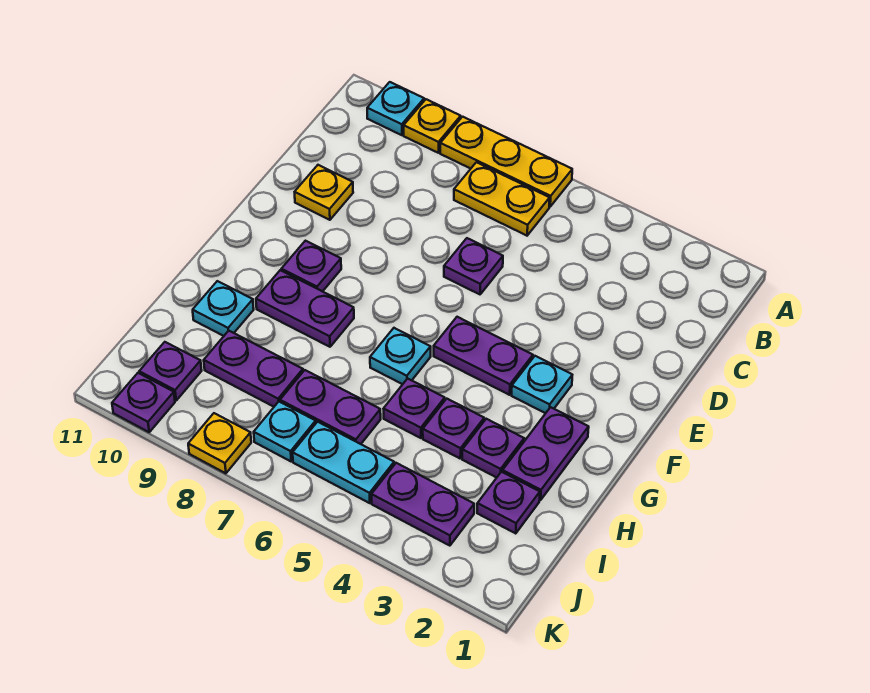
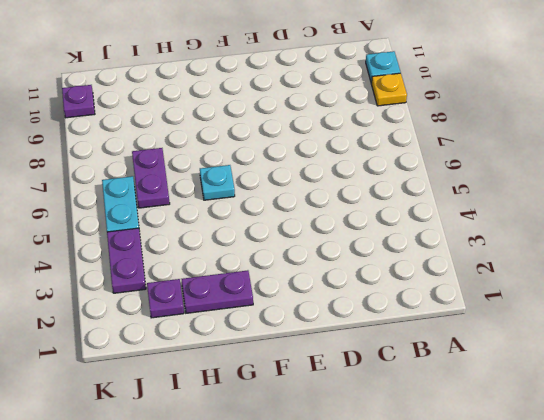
none -> yellow 1x3 plate [440,117,572,207]
none -> yellow 1x2 plate [454,162,550,236]
none -> purple 1x1 plate [444,238,503,294]

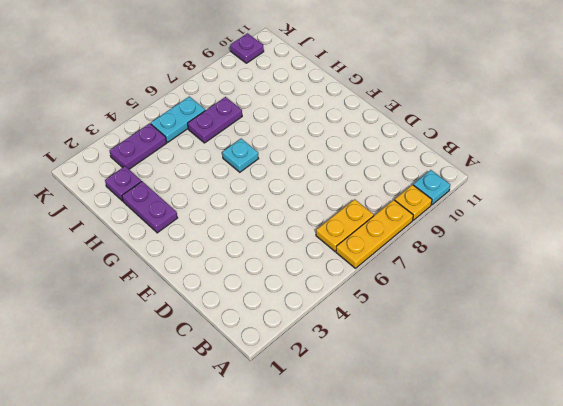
none -> purple 1x1 plate [444,238,503,294]
none -> yellow 1x1 plate [295,165,353,220]
none -> cyan 1x1 plate [512,356,572,413]

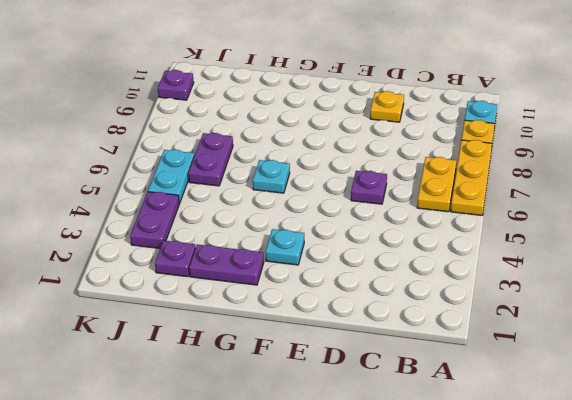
none -> purple 1x2 plate [434,317,533,395]
none -> purple 1x1 plate [281,241,341,292]
none -> purple 1x2 plate [256,270,354,347]

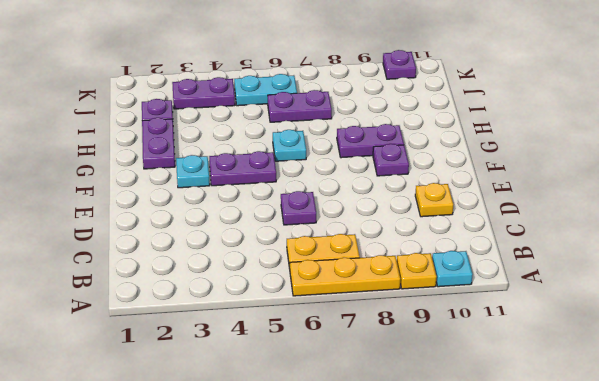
none -> purple 1x1 plate [462,419,524,478]
none -> purple 1x1 plate [423,399,484,458]
none -> purple 1x1 plate [384,378,445,438]

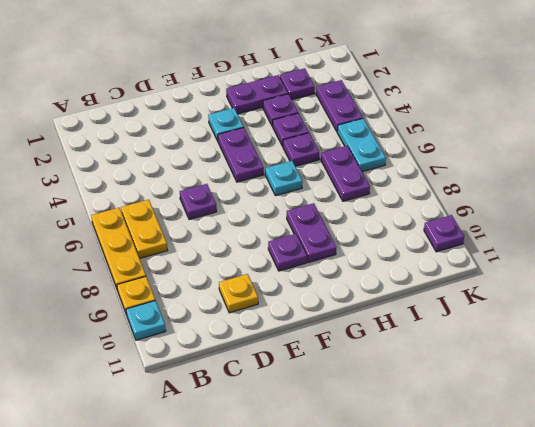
none -> cyan 1x1 plate [193,281,254,336]
none -> purple 1x2 plate [204,331,303,407]
none -> cyan 1x1 plate [254,402,316,461]

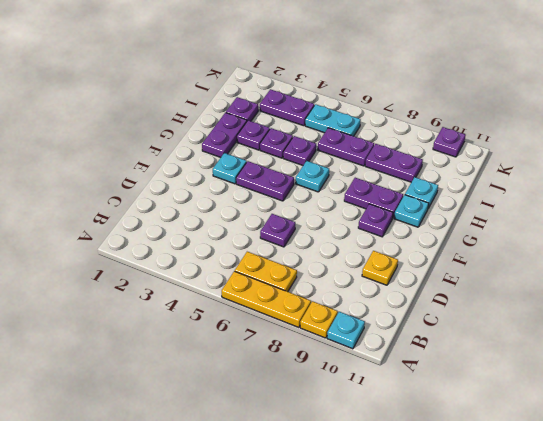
cyan 1x1 plate [394,195,429,227] -> cyan 1x1 plate moved to [254,402,316,461]
none -> purple 1x1 plate [139,342,202,400]
none -> yellow 1x1 plate [188,413,251,473]

